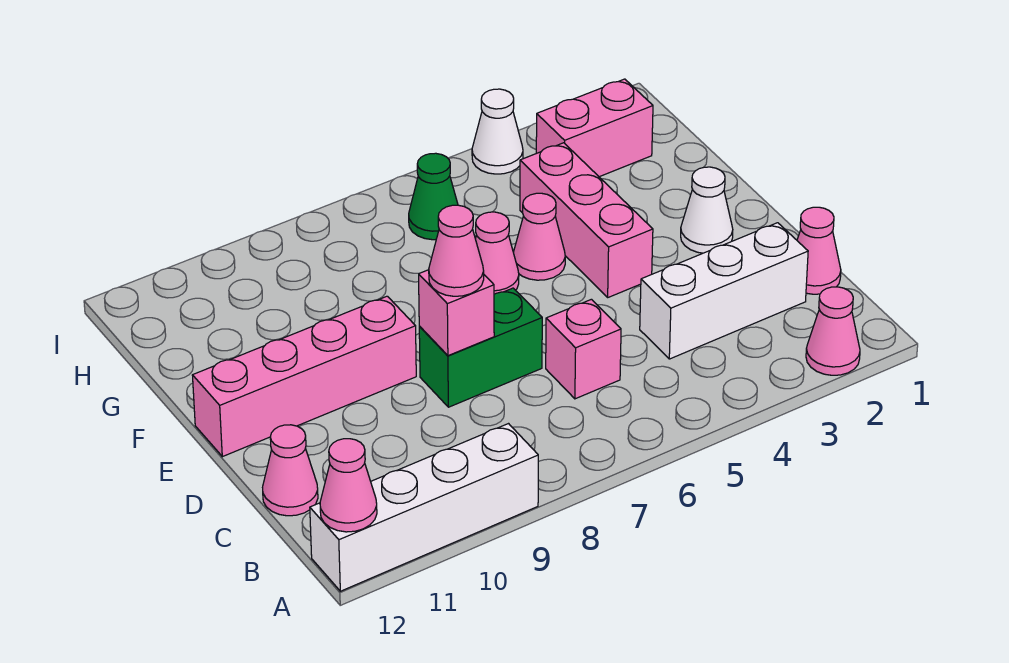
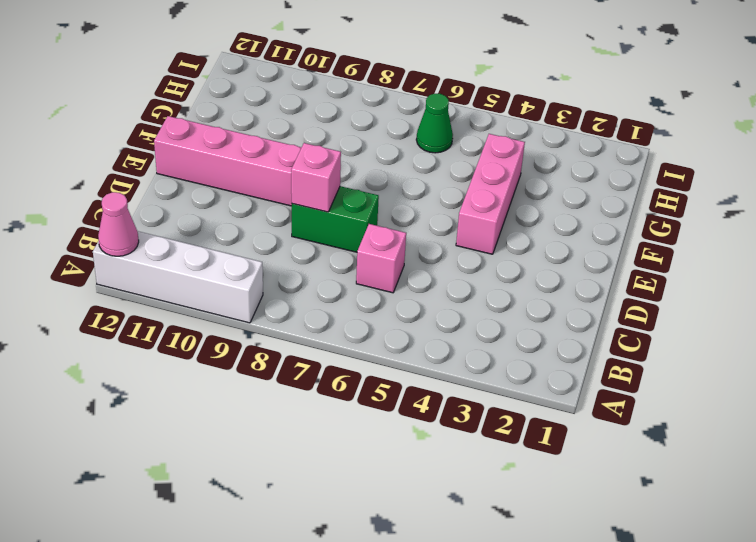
none -> pink 1x1 cone [806,287,860,375]
none -> pink 1x1 cone [797,207,841,294]
none -> white 1x3 brick [640,223,808,359]

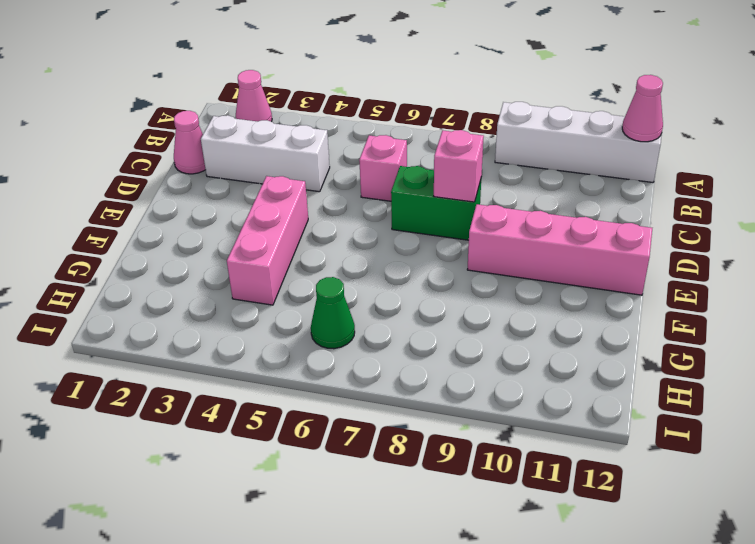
none -> pink 1x1 cone [263,425,318,516]
none -> white 1x1 cone [681,167,733,253]
none -> pink 1x1 cone [513,193,565,280]

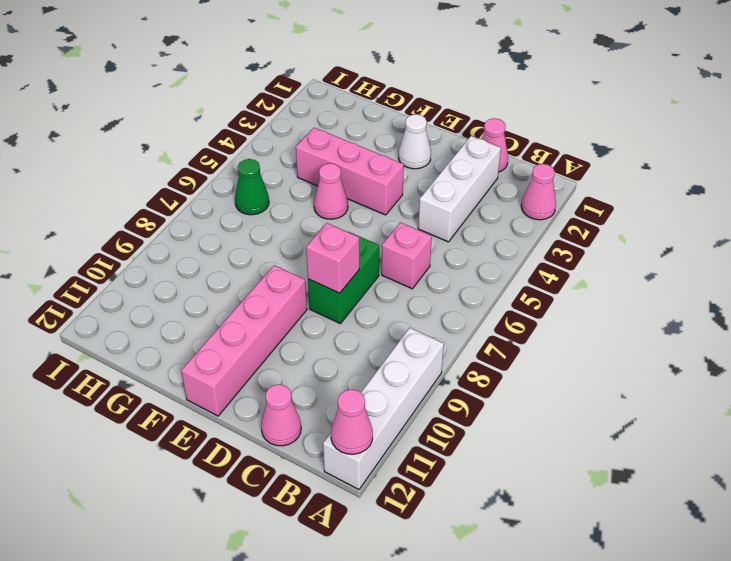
none -> pink 1x1 cone [475,212,519,294]
none -> pink 1x2 brick [536,79,653,177]
none -> white 1x1 cone [472,89,523,174]

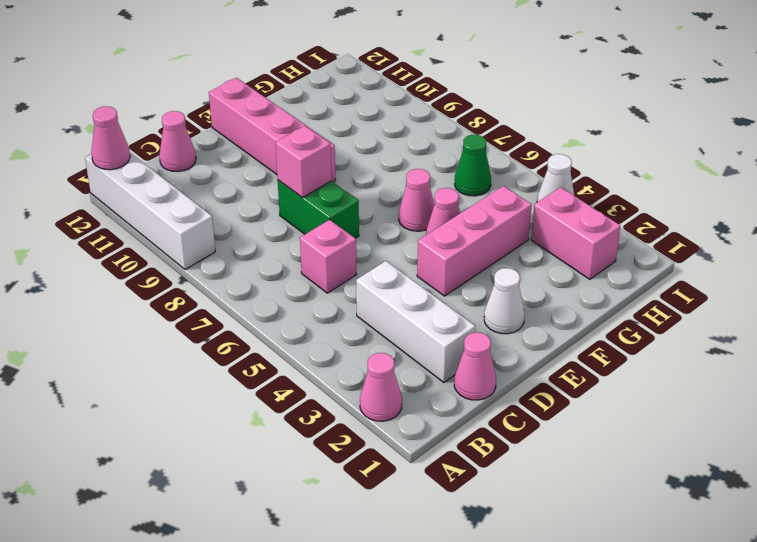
none -> pink 1x1 cone [429,205,484,296]

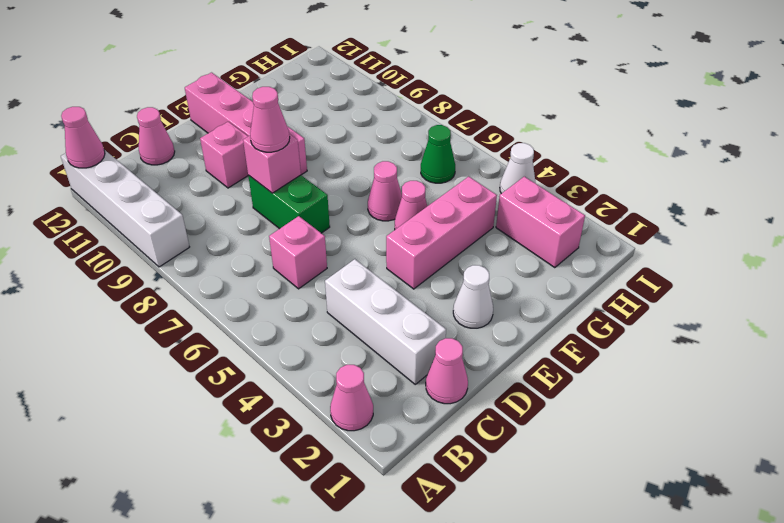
pink 1x1 brick [200,122,248,188] -> none

